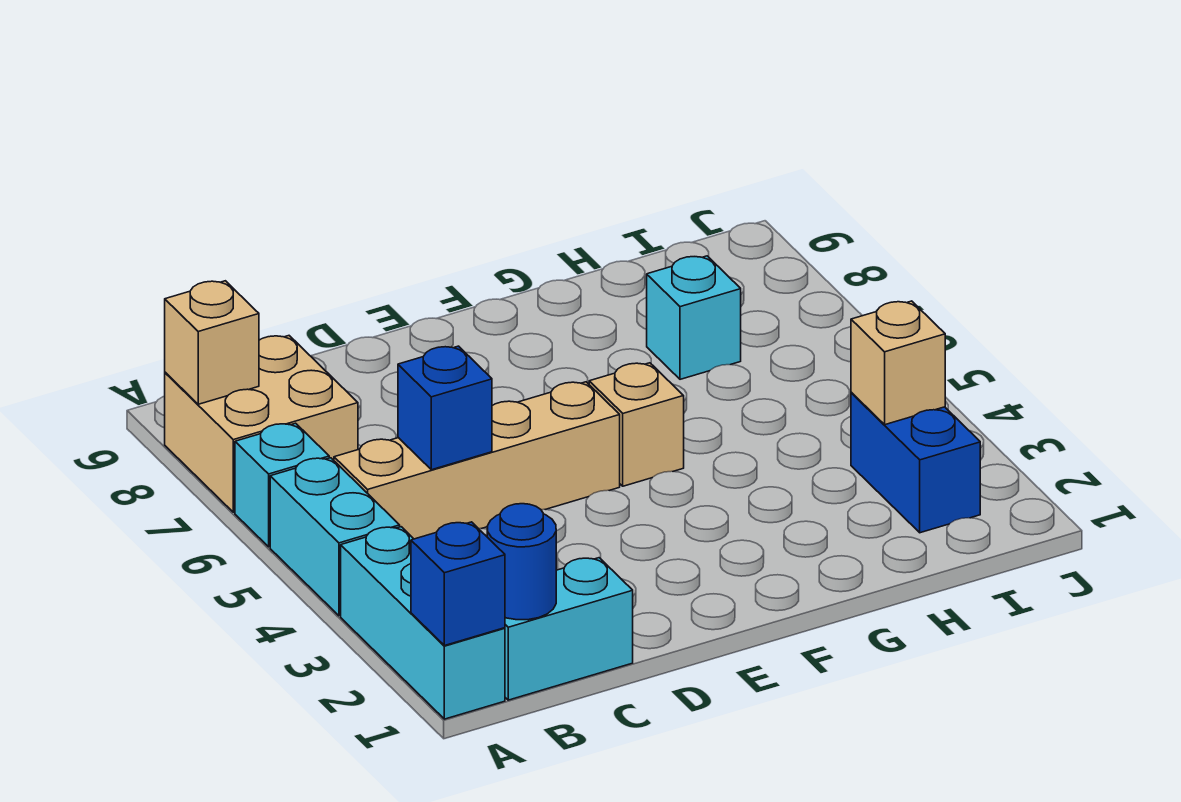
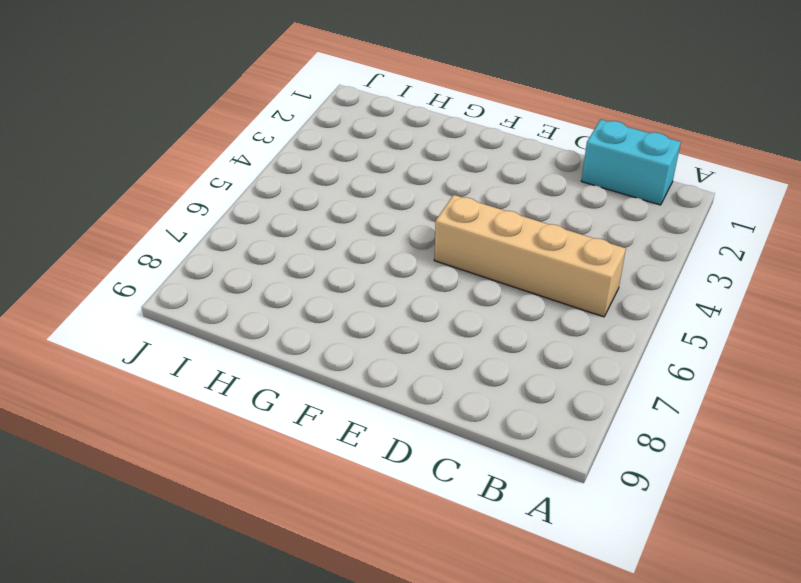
none -> cyan 1x3 brick [341,527,505,719]
none -> cyan 1x2 brick [270,458,400,616]
none -> cyan 1x1 brick [235,423,329,547]

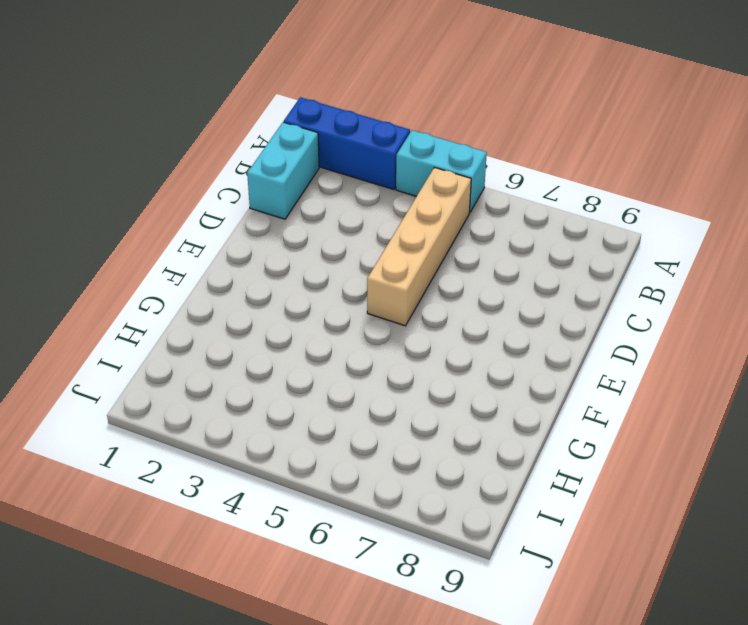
blue 1x3 brick [284,97,410,189] -> cyan 1x3 brick [341,527,505,719]
none -> cyan 1x1 brick [235,423,329,547]
none -> tan 2x2 brick [165,336,358,512]
none -> tan 1x1 brick [589,363,684,486]

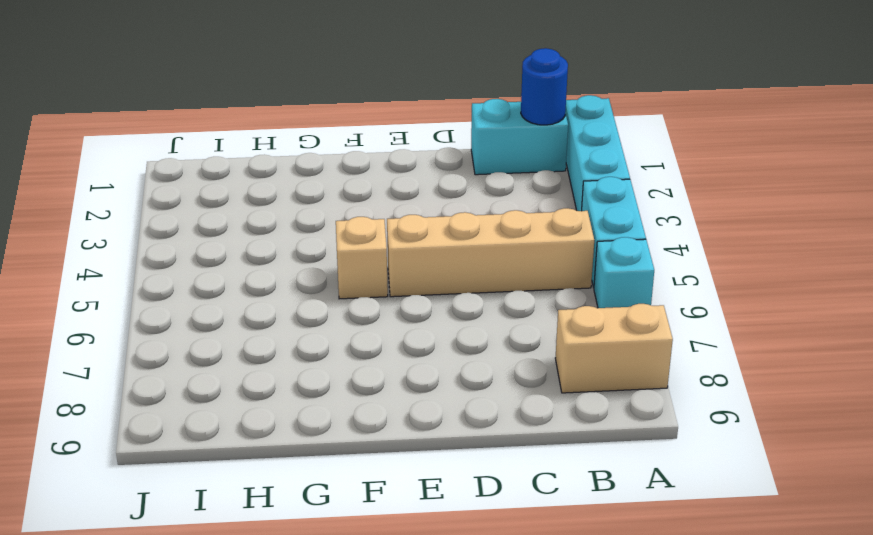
tan 1x2 brick [555,304,673,393] -> tan 2x2 brick [165,336,358,512]
none -> cyan 1x1 brick [647,256,741,379]
none -> blue 1x2 brick [851,393,980,533]
none -> blue 1x1 brick [411,522,505,646]

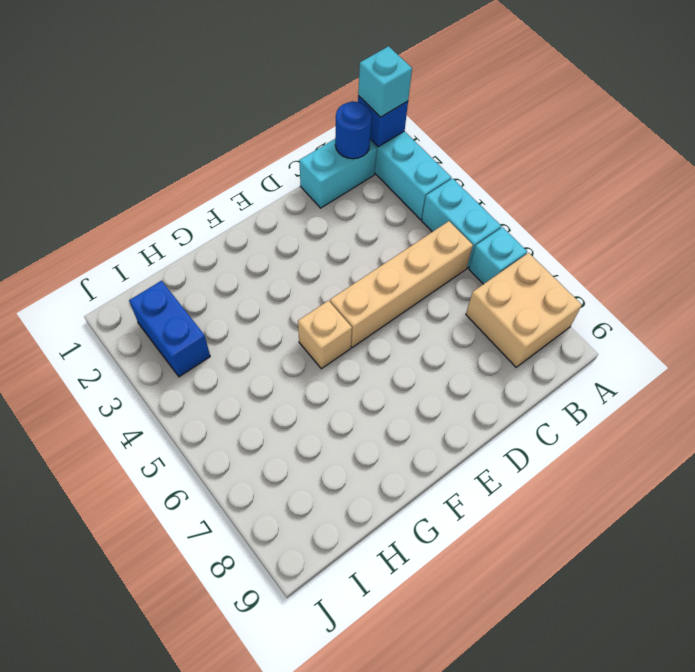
cyan 1x1 brick [358,46,412,117] -> cyan 1x1 brick moved to [647,256,741,379]
none -> tan 1x1 brick [165,281,259,404]
none -> blue 1x1 brick [398,346,492,470]
none -> tan 1x1 brick [851,301,945,425]

